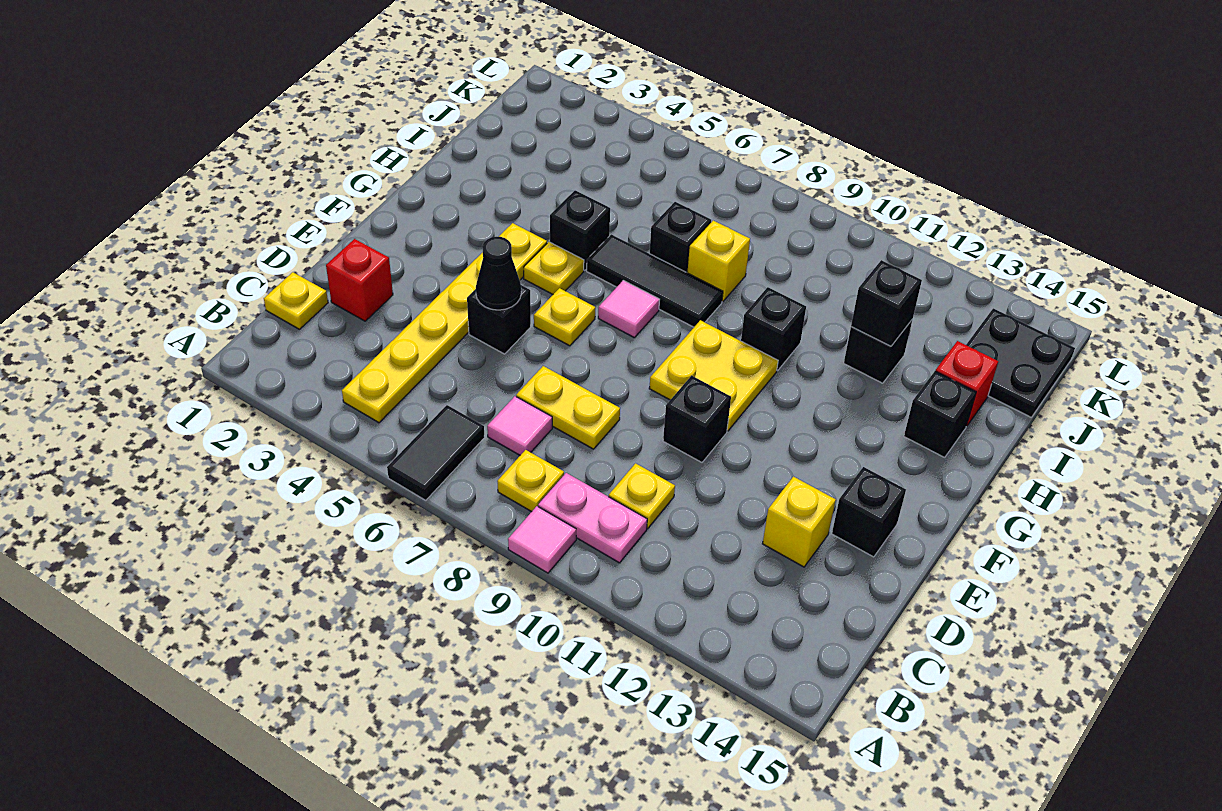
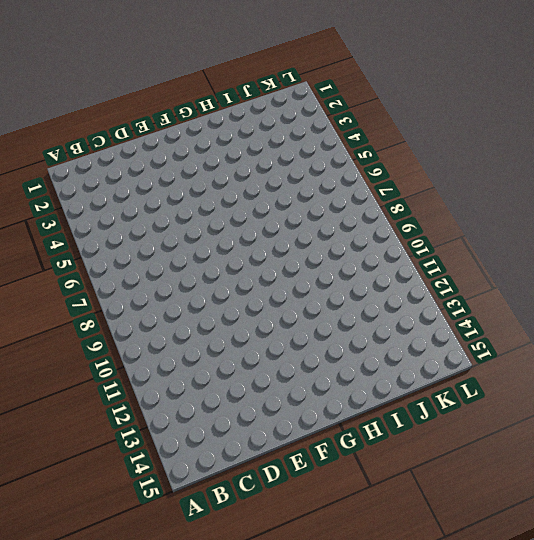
none -> black 1x2 tile [387,405,485,500]
none -> pink 1x1 tile [508,506,576,573]
none -> yellow 1x6 plate [342,223,547,423]

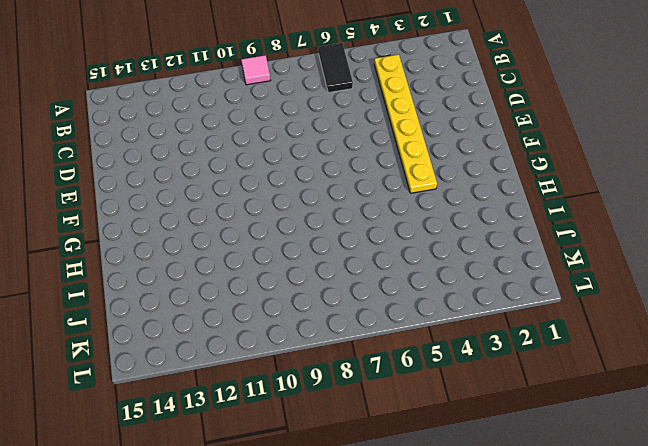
none -> yellow 1x1 plate [497,450,564,512]
none -> pink 1x2 plate [538,473,647,563]
none -> yellow 1x1 plate [264,272,328,329]

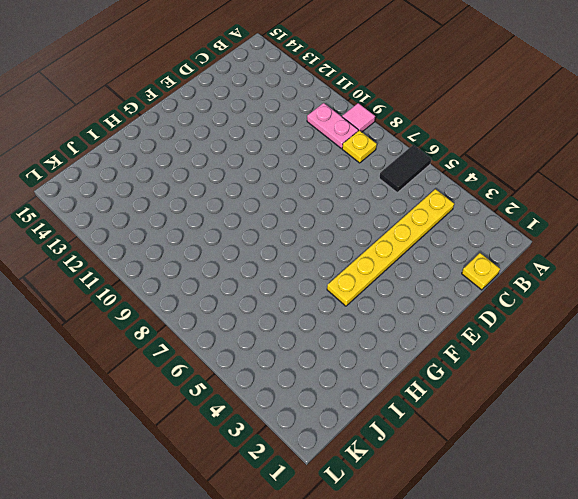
none -> pink 1x1 tile [487,396,552,455]
none -> yellow 1x1 plate [609,463,675,528]
none -> red 1x1 brick [326,239,393,321]

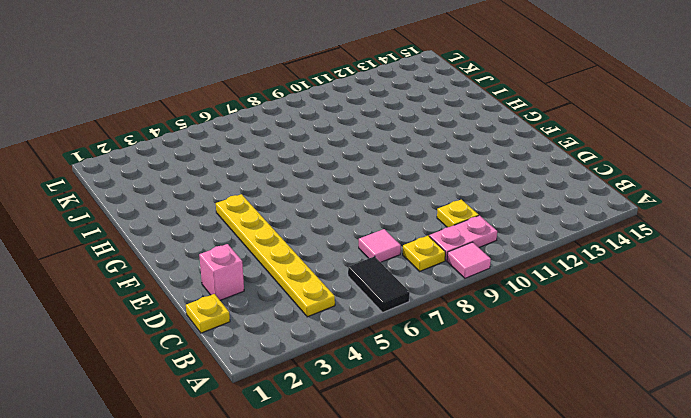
pink 1x1 brick [199,244,244,300] -> red 1x1 brick [326,239,393,321]
none -> yellow 1x2 plate [516,366,620,449]
none -> yellow 1x1 brick [763,476,836,567]
none -> black 1x1 brick [467,285,531,354]

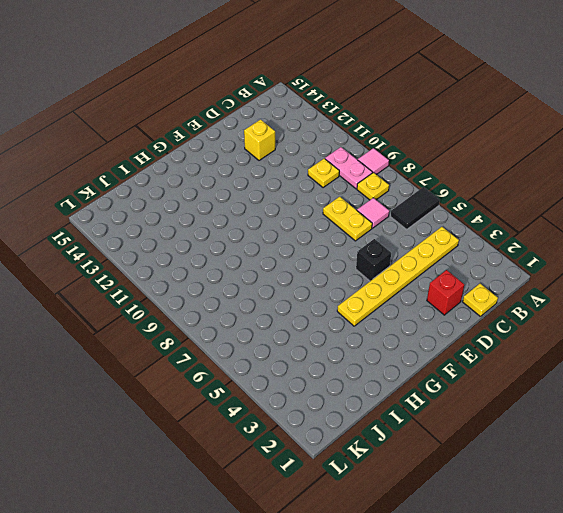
none -> black 1x1 brick [663,376,731,462]
none -> black 1x1 brick [832,467,906,557]
none -> yellow 1x1 plate [534,288,595,346]

